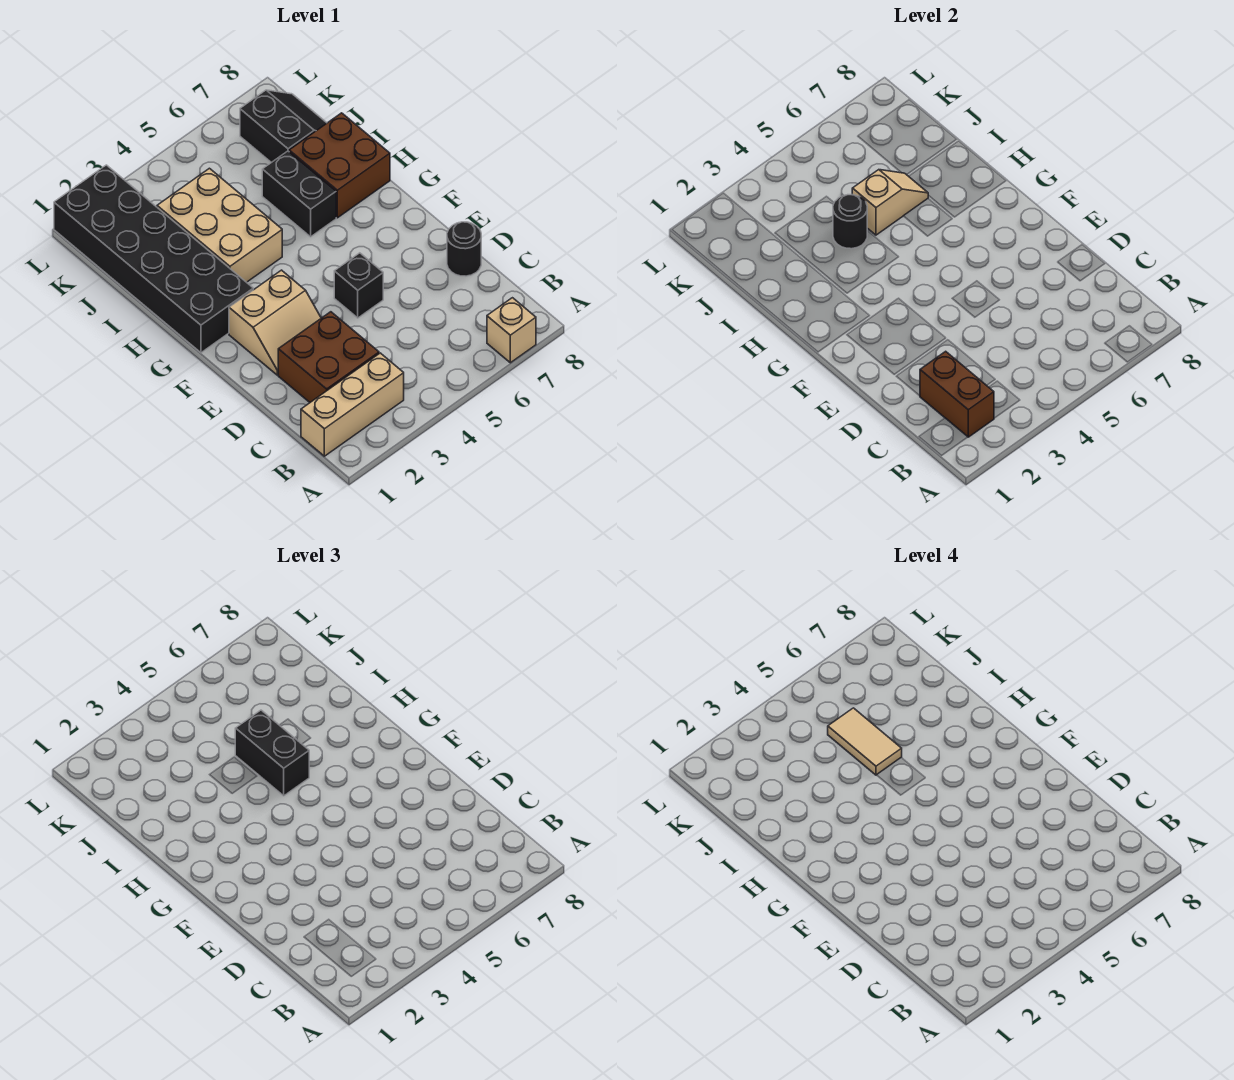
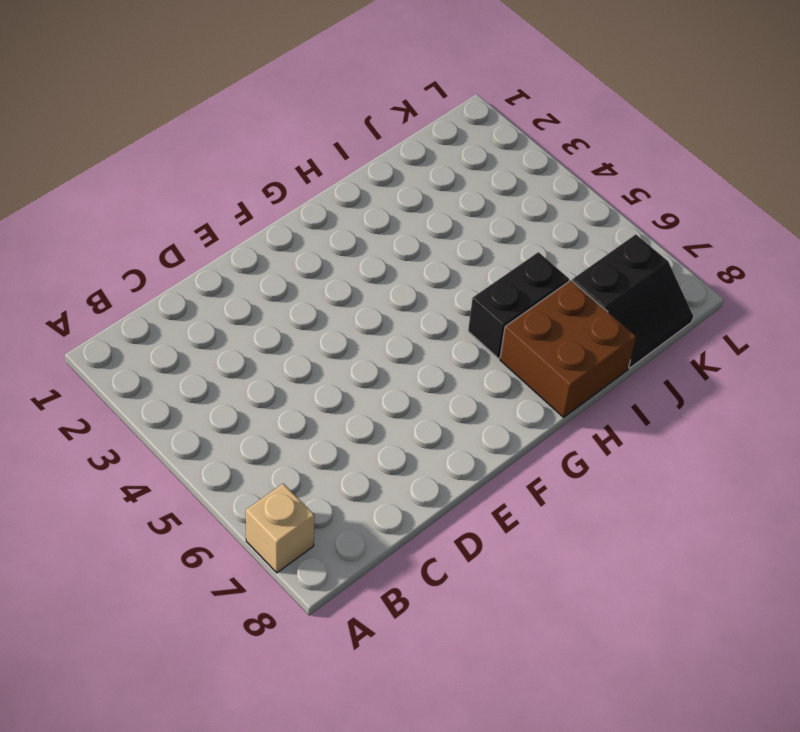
none -> tan 1x3 brick [301,353,404,456]
none -> brown 2x2 brick [278,312,379,402]
none -> black 1x1 round brick [447,222,481,276]

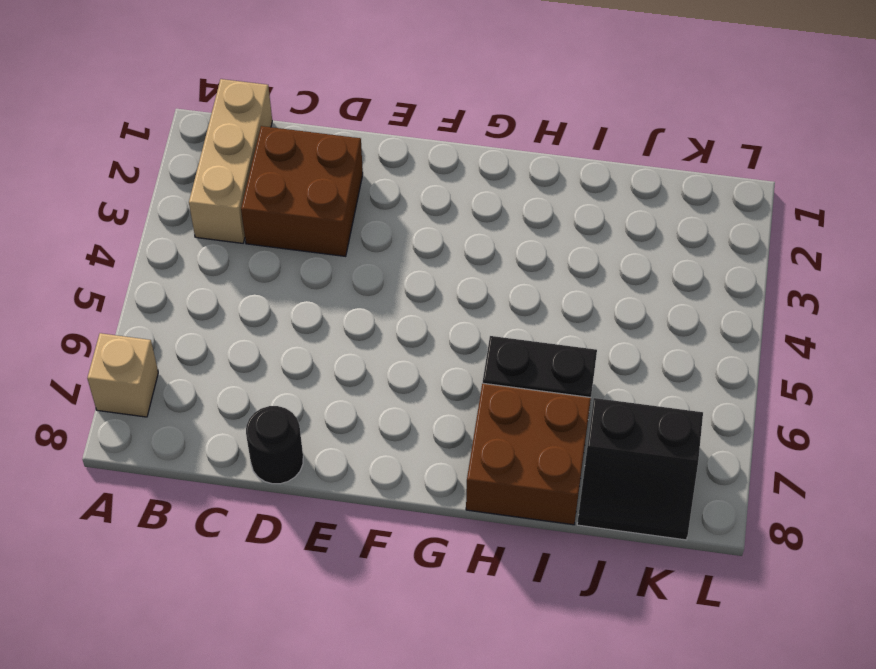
none -> tan 2x2 slope [229,270,321,375]
none -> black 1x1 brick [334,253,383,318]
none -> black 2x6 brick [54,165,253,353]

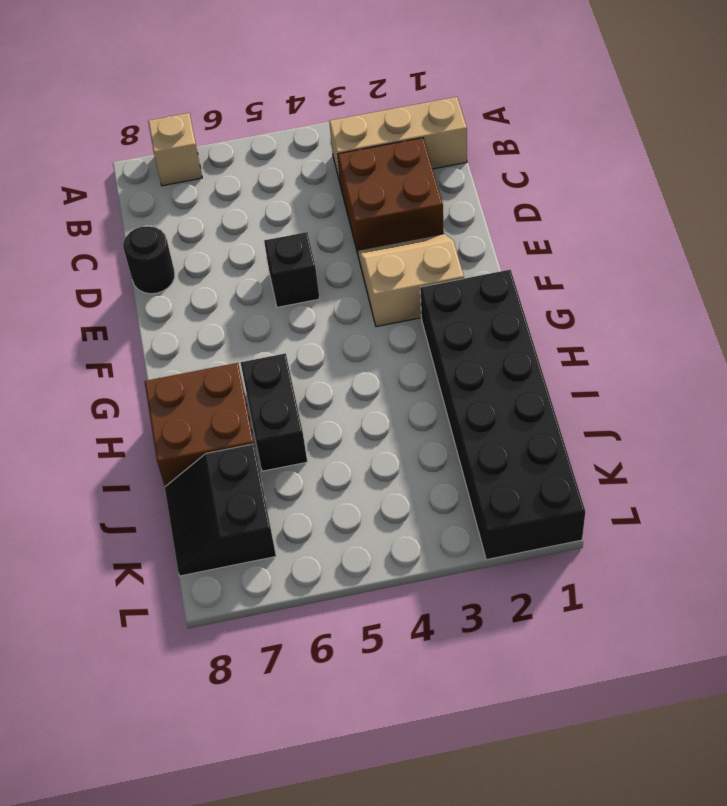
none -> tan 2x3 brick [157,168,282,282]
none -> brown 1x2 brick [920,351,994,437]
none -> black 1x1 round brick [833,195,867,249]

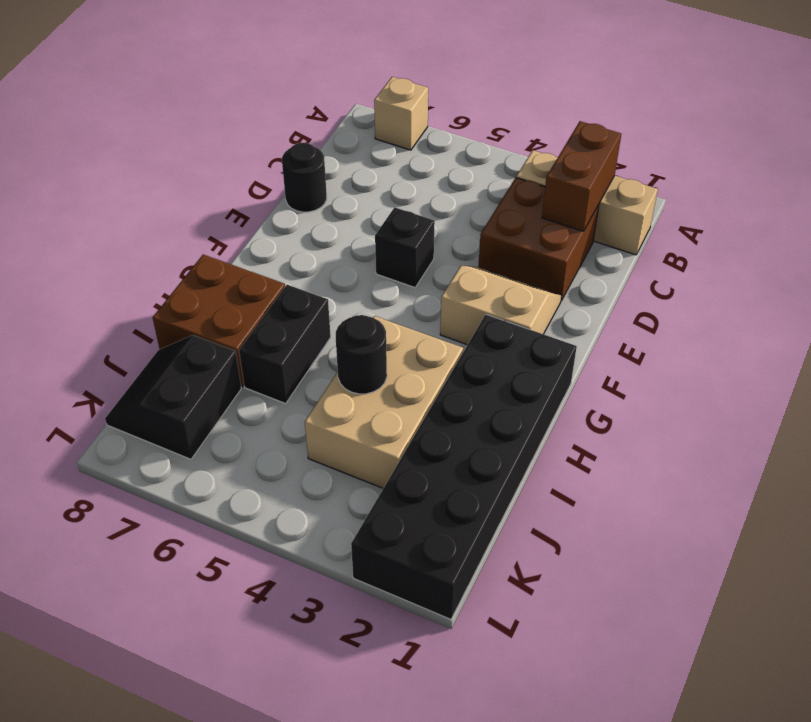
none -> tan 1x2 slope [852,170,928,235]
none -> black 1x2 brick [235,710,309,796]
none -> tan 1x2 tile [828,708,902,775]

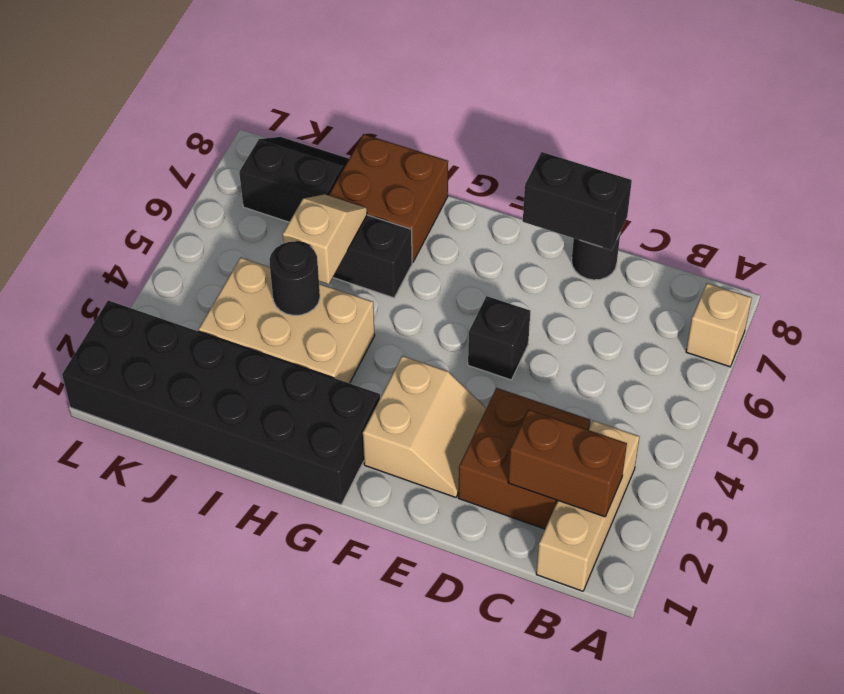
black 1x2 brick [523,152,632,250] -> black 1x2 brick moved to [235,710,309,796]
none -> tan 1x2 tile [828,708,902,775]

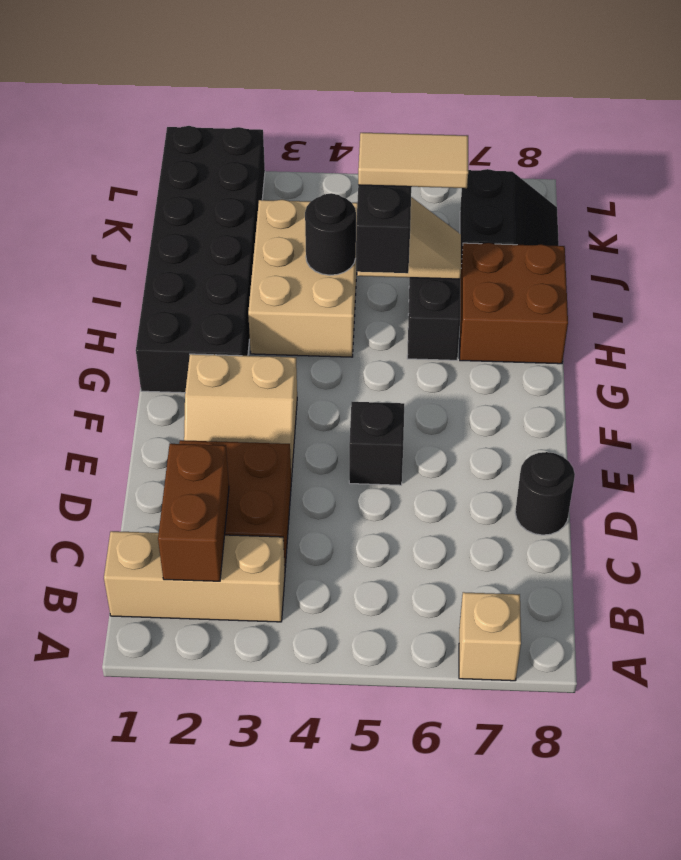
tan 1x2 tile [358,133,468,188] -> tan 1x2 tile turned to [828,708,902,775]

